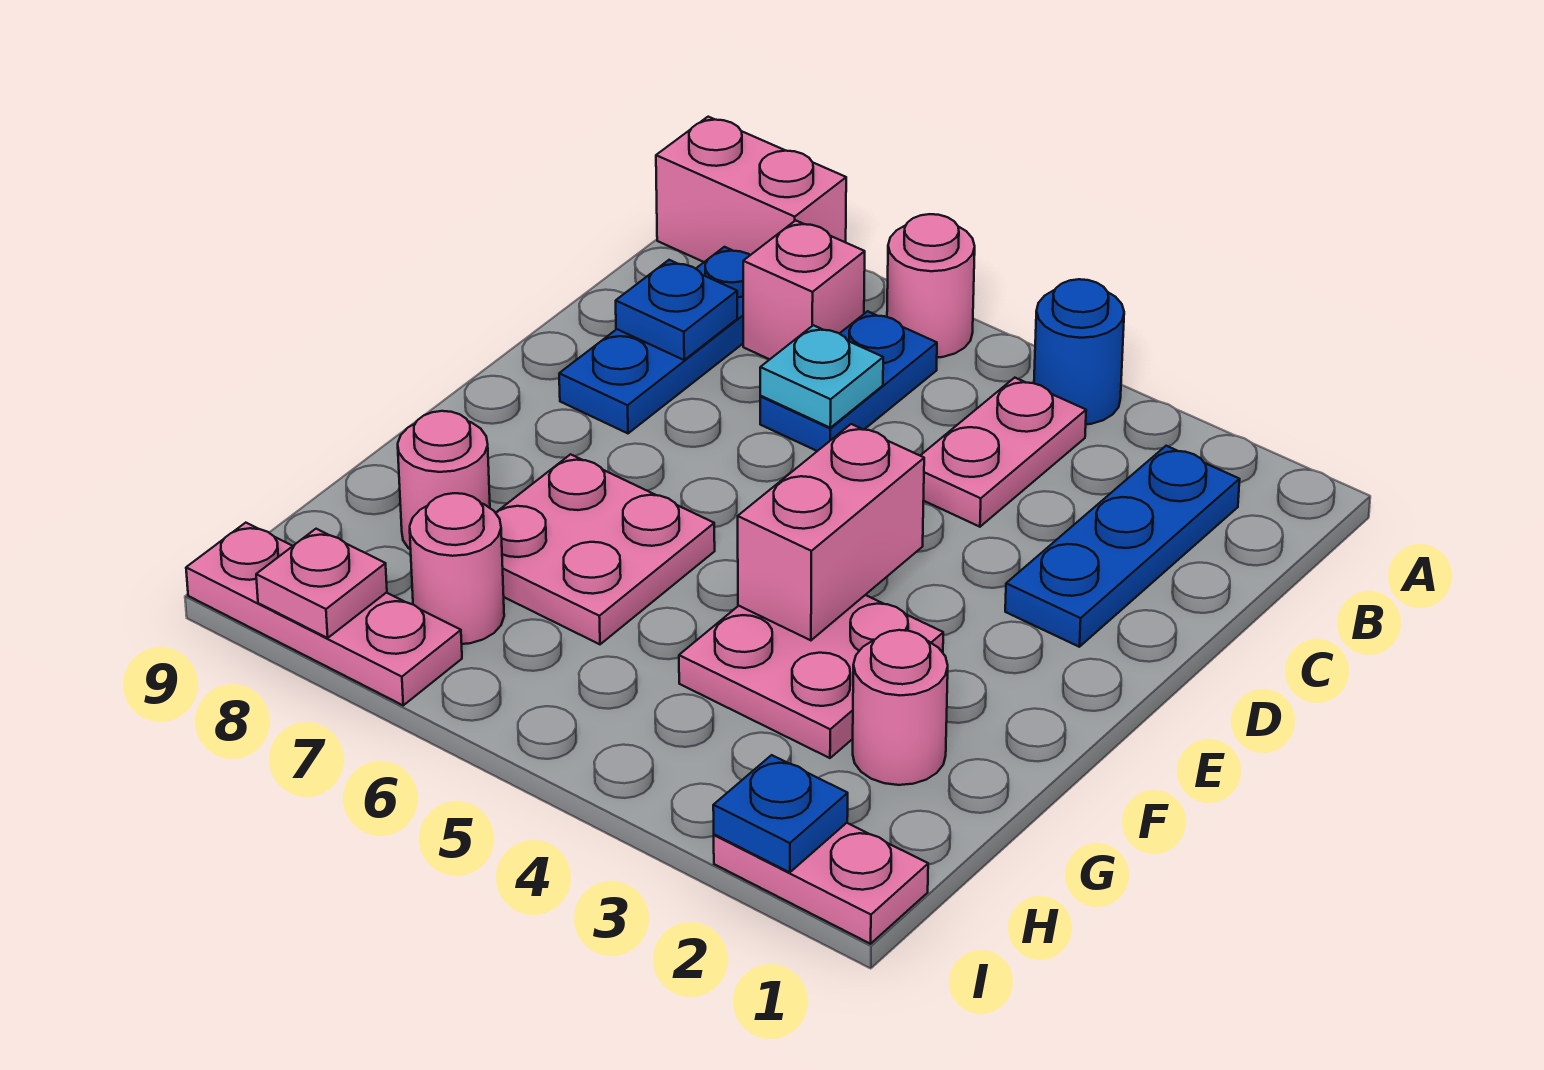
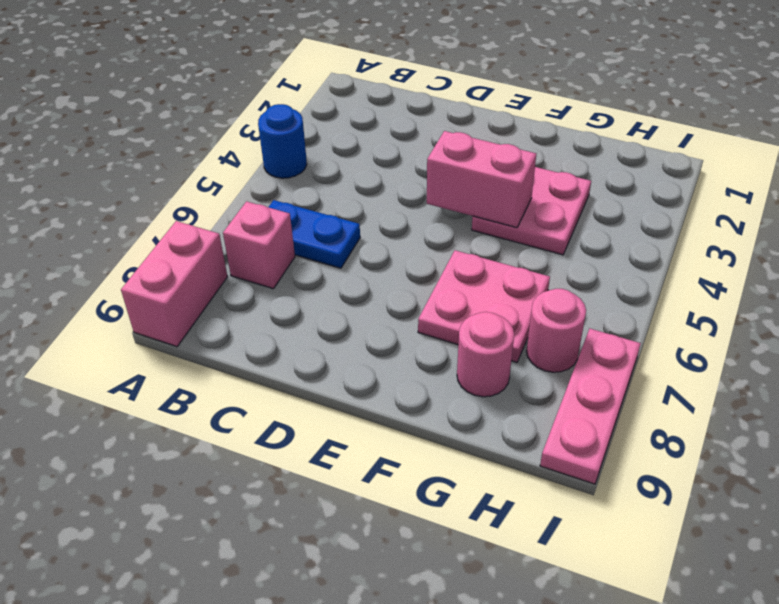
none -> pink 1x1 round brick [887,214,975,357]
none -> blue 1x3 plate [1005,446,1240,647]
none -> pink 1x2 plate [920,378,1086,527]

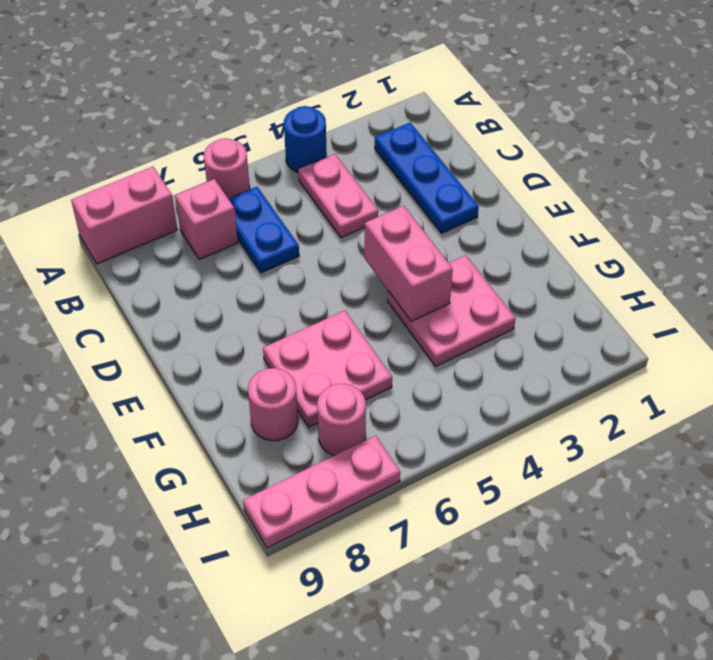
none -> blue 1x3 plate [559,247,750,433]
none -> pink 1x1 round brick [853,630,948,785]
none -> pink 1x2 plate [714,823,928,944]

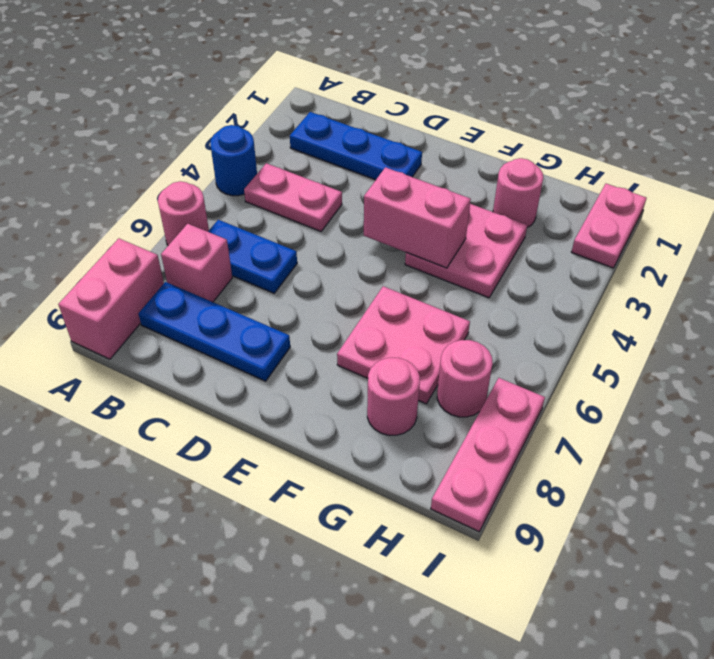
none -> cyan 1x1 plate [760,325,883,428]
none -> blue 1x1 plate [616,260,737,360]
none -> blue 1x1 plate [713,755,848,872]

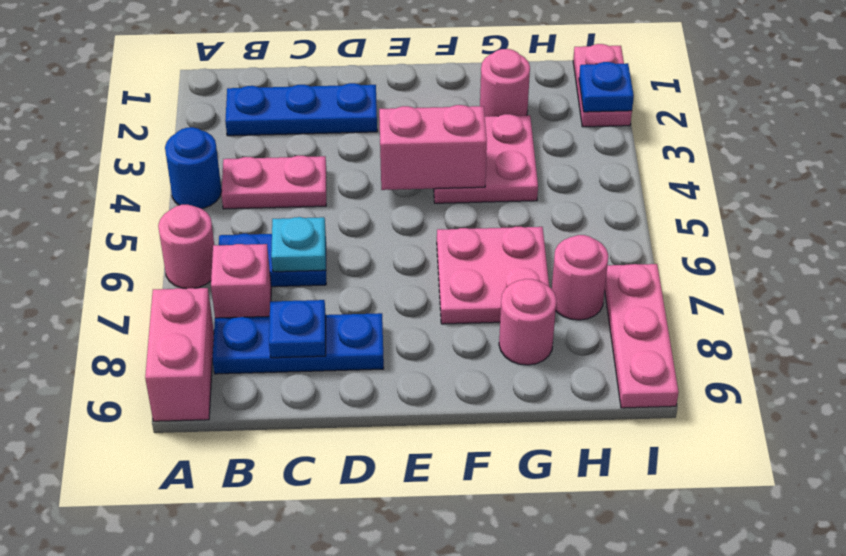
none -> pink 1x1 plate [256,529,387,638]

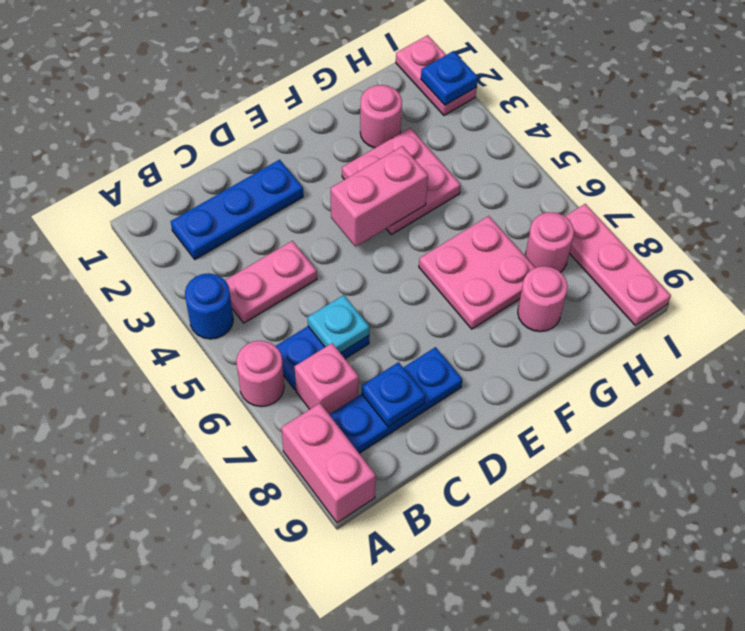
none -> pink 1x1 plate [256,529,387,638]

